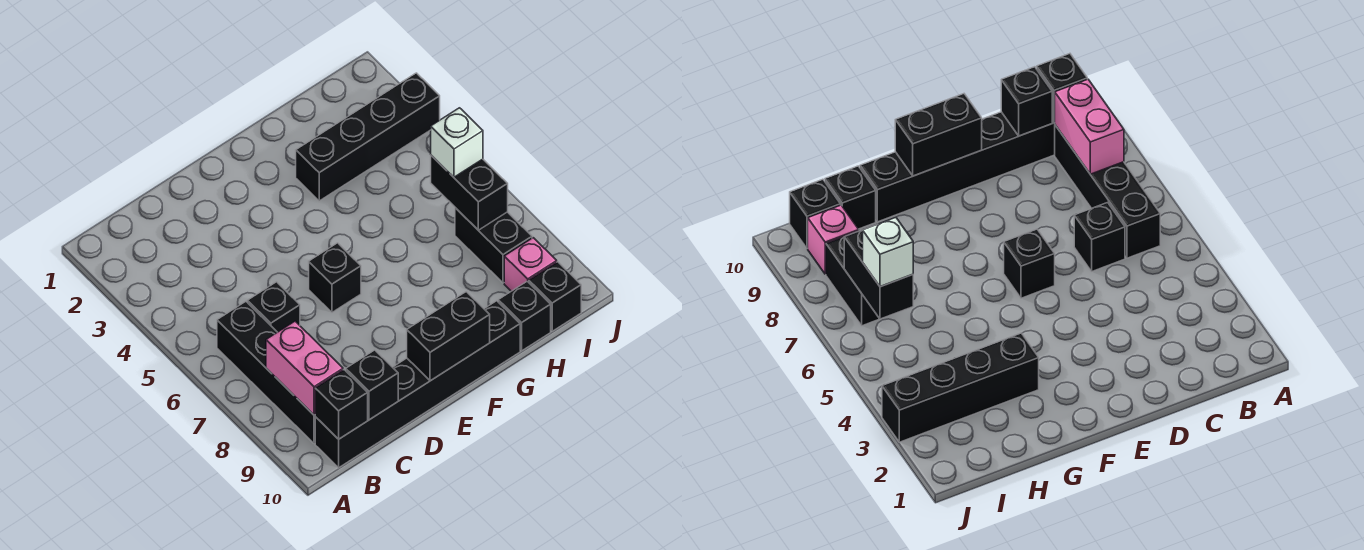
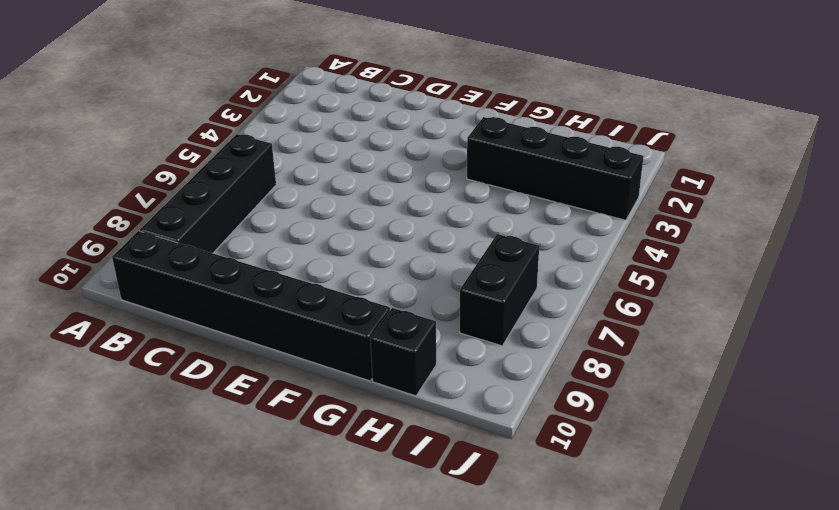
none -> black 1x1 brick [247,282,300,332]
none -> black 1x1 brick [309,243,361,312]
none -> pink 1x1 brick [504,238,557,291]

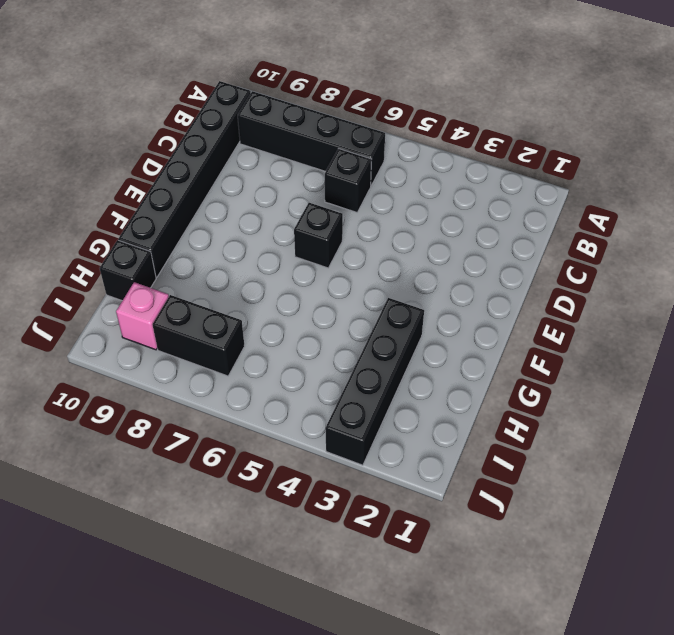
none -> black 1x1 brick [529,262,581,331]
none -> pink 1x2 brick [266,321,343,415]
none -> black 1x1 brick [315,370,368,439]

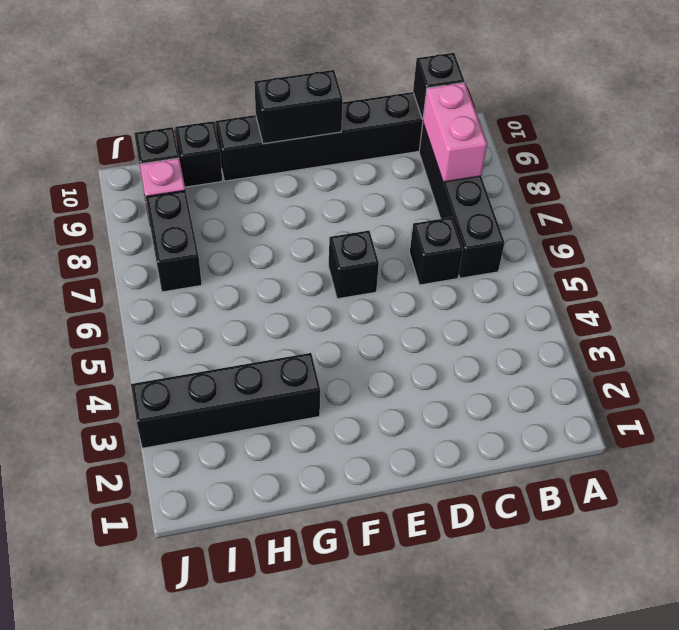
none -> black 1x1 brick [346,350,398,420]
none -> black 1x2 brick [431,155,508,230]
none -> white 1x1 brick [431,108,483,177]

